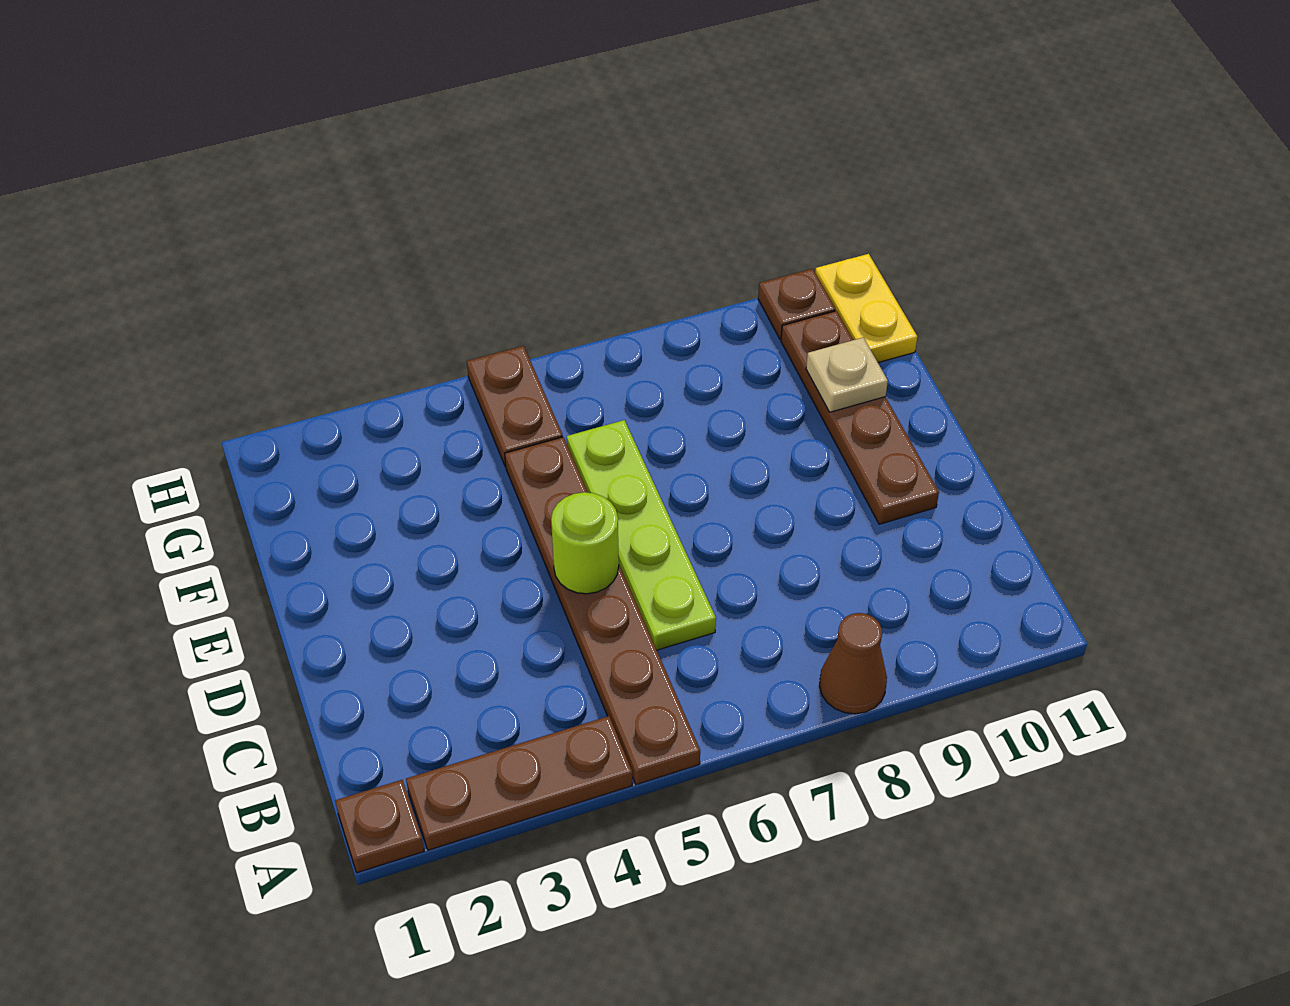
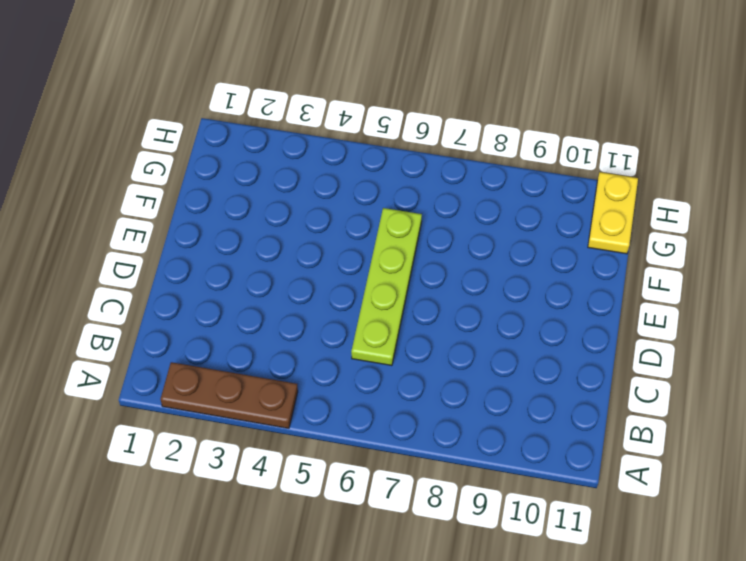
none -> brown 1x1 plate [335,780,424,873]
none -> brown 1x6 plate [505,437,700,785]

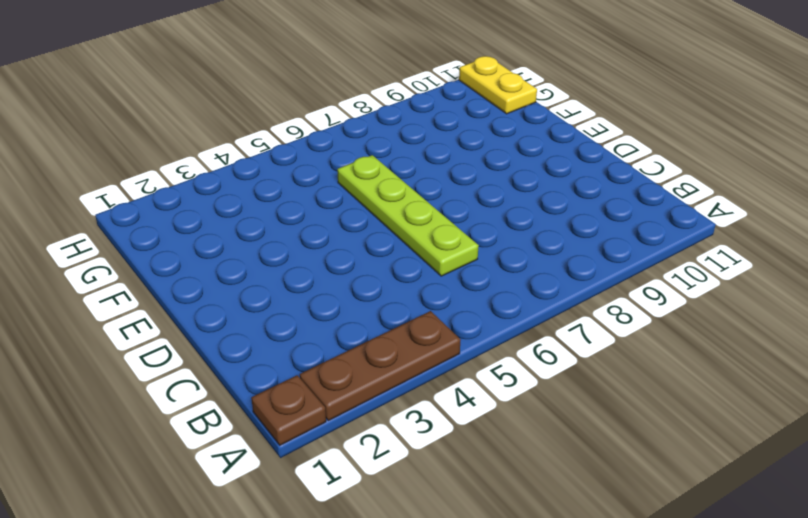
none -> brown 1x6 plate [505,437,700,785]
none -> brown 1x1 cone [819,613,887,714]

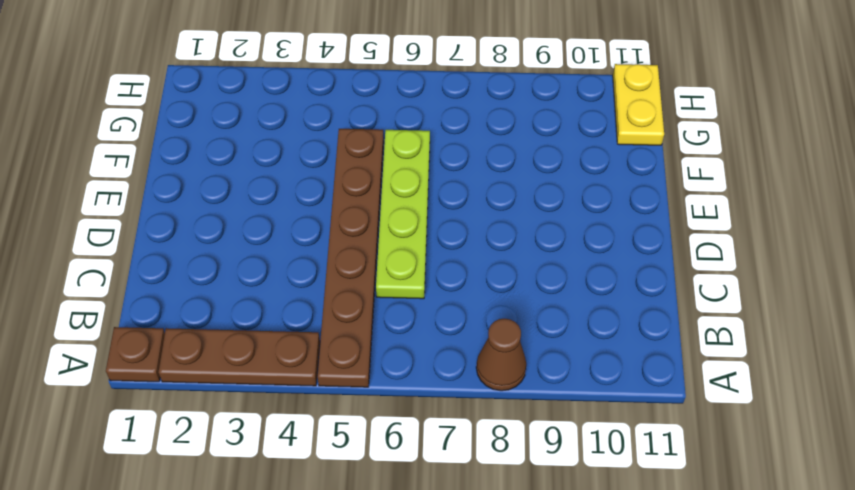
none -> brown 1x4 plate [781,311,939,524]
none -> brown 1x2 plate [467,346,563,466]

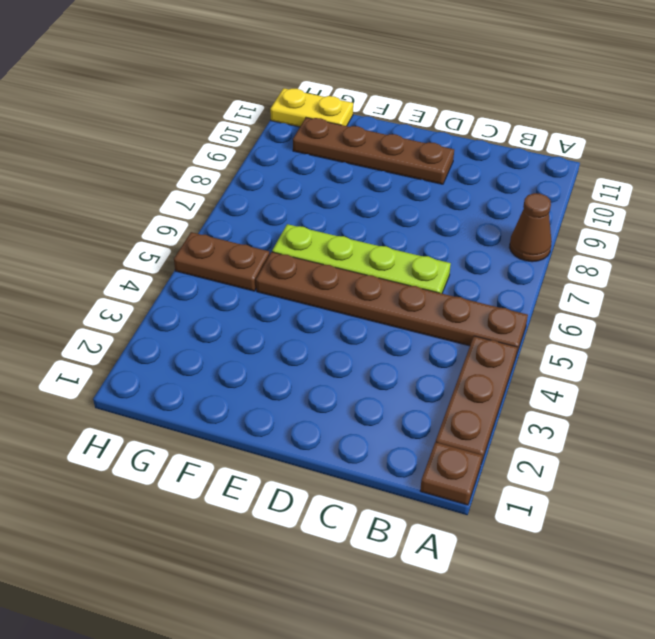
none -> brown 1x1 plate [758,269,835,339]
none -> lime 1x1 round brick [551,492,619,594]

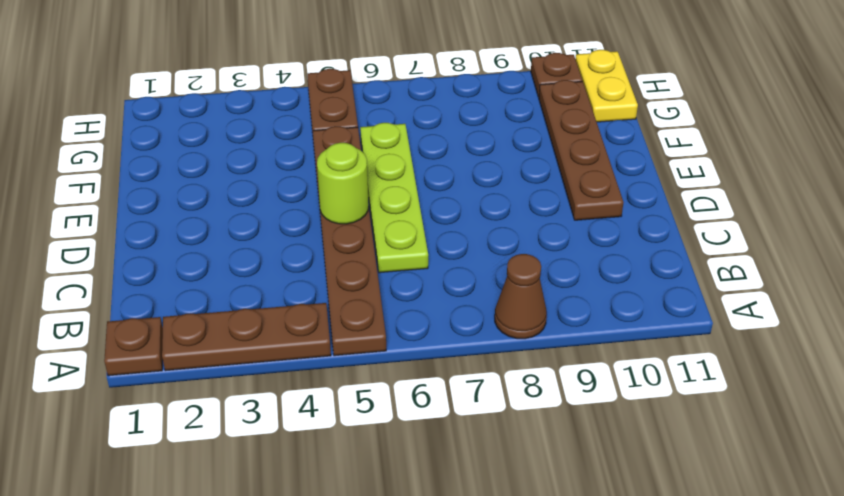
none -> tan 1x1 plate [806,338,888,412]

